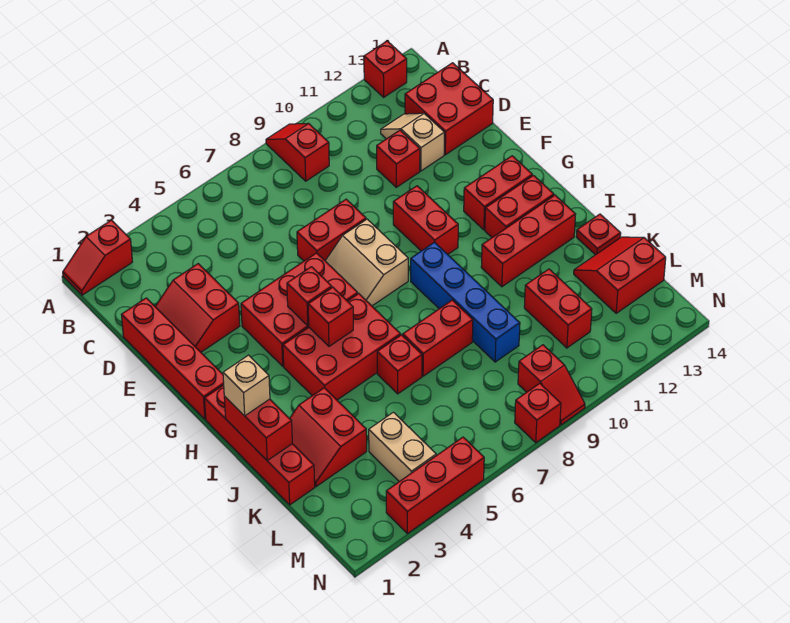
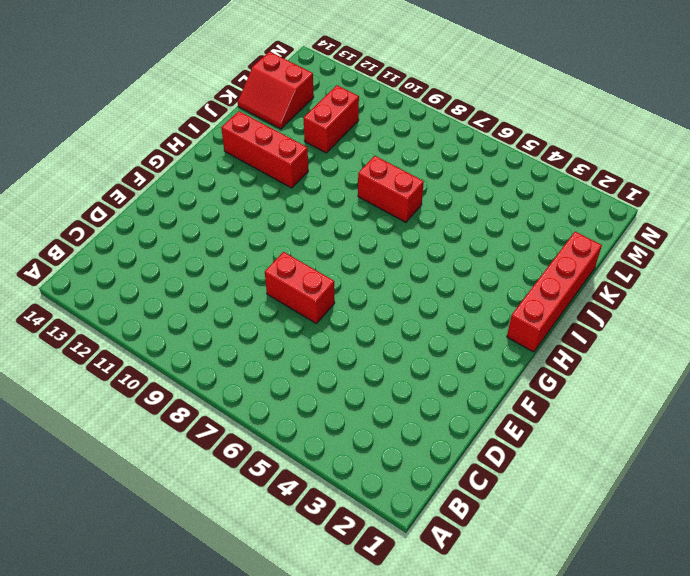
none -> red 1x2 slope [63,220,132,295]
none -> red 1x2 slope [266,123,329,181]
none -> red 1x1 brick [364,41,407,97]
none -> tan 1x2 slope [381,113,444,171]

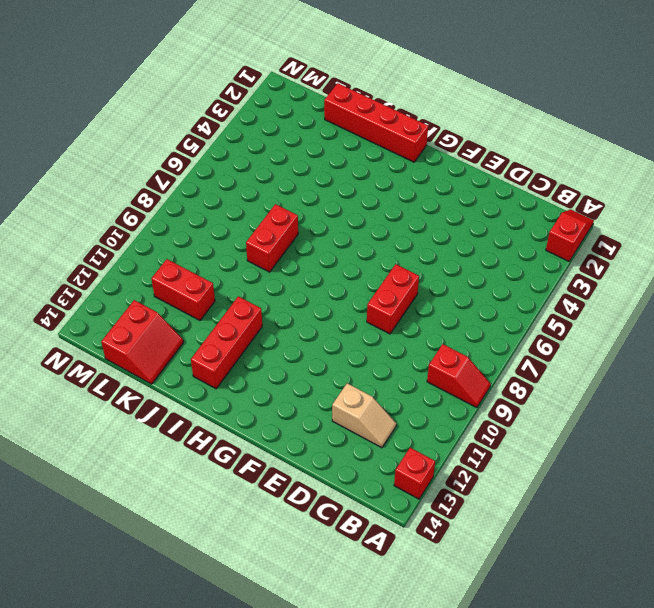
none -> red 2x2 brick [405,63,493,155]
none -> red 1x4 brick [121,298,224,419]
none -> red 2x2 slope [155,264,240,352]
none -> red 1x1 brick [377,130,420,187]

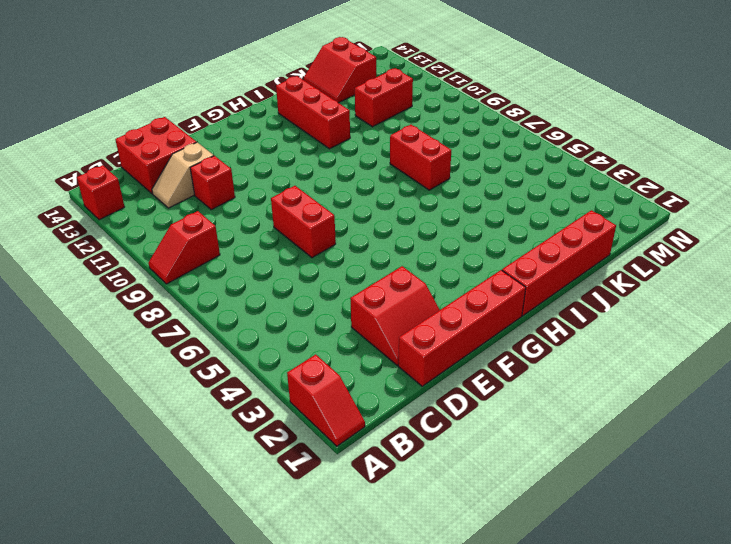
none -> red 2x3 brick [241,253,358,366]
none -> tan 2x2 slope [325,219,408,306]
none -> red 1x2 brick [393,186,458,254]
none -> red 1x2 brick [464,156,532,230]

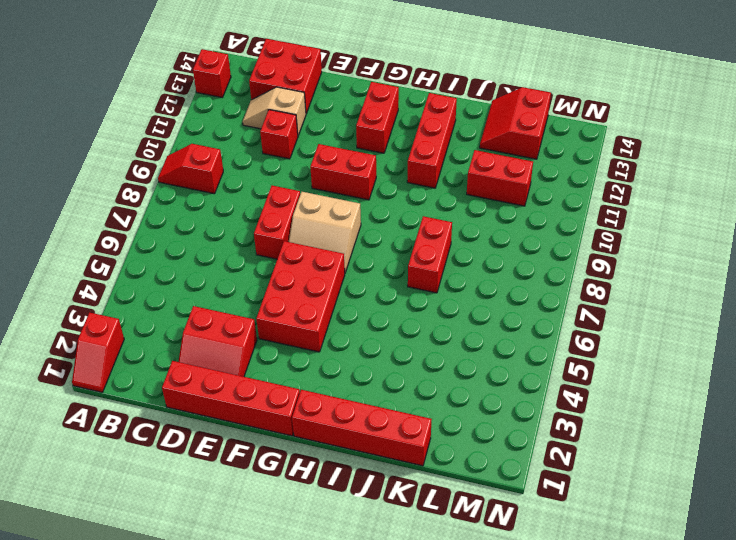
none -> red 2x3 brick [283,294,401,400]
none -> blue 1x4 brick [411,242,520,362]
none -> red 1x2 brick [485,175,554,237]
none -> red 2x2 slope [290,388,367,487]

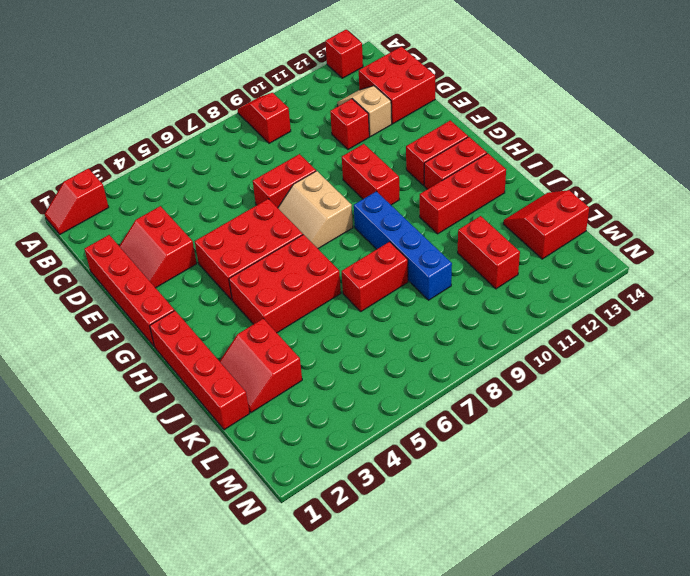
none -> red 1x1 brick [377,335,422,394]
none -> red 1x1 plate [576,214,621,255]
none -> tan 1x2 brick [369,412,436,482]
none -> red 1x2 slope [518,345,585,425]

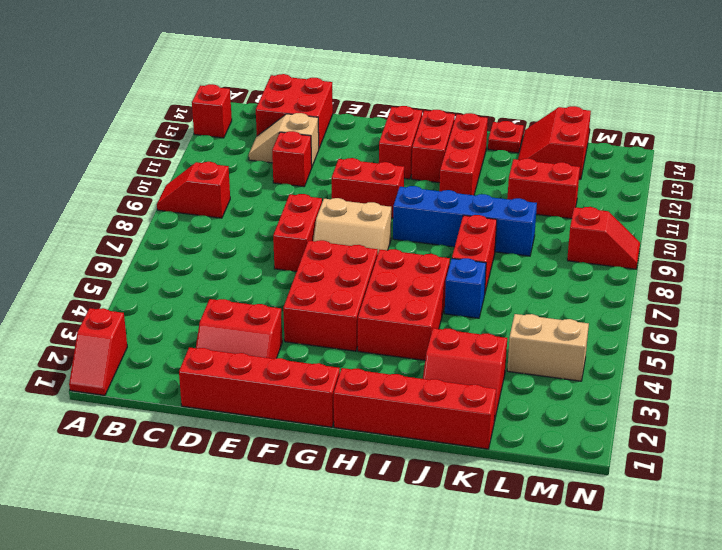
blue 1x1 brick [445,258,486,318] -> red 1x1 brick [377,335,422,394]
none -> red 1x3 brick [386,437,484,534]
none -> red 1x1 brick [515,383,561,443]
none -> red 1x1 brick [287,267,332,326]
none -> red 1x1 brick [308,287,353,346]

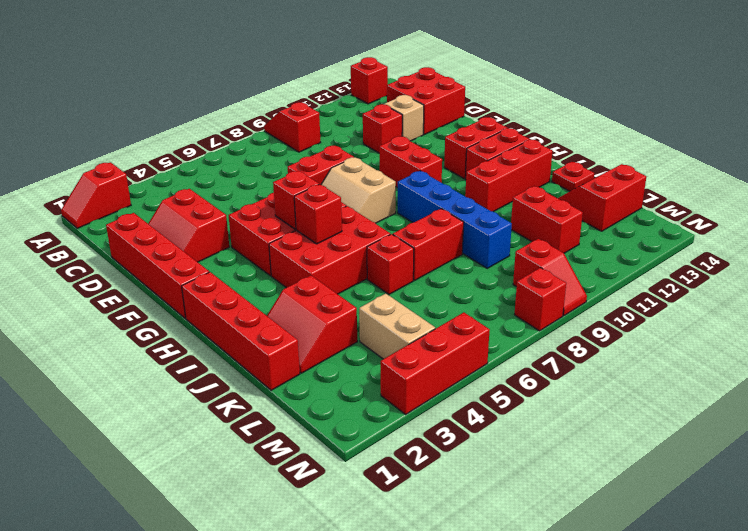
none -> red 1x2 brick [224,396,292,460]
none -> tan 1x1 brick [223,355,270,416]

